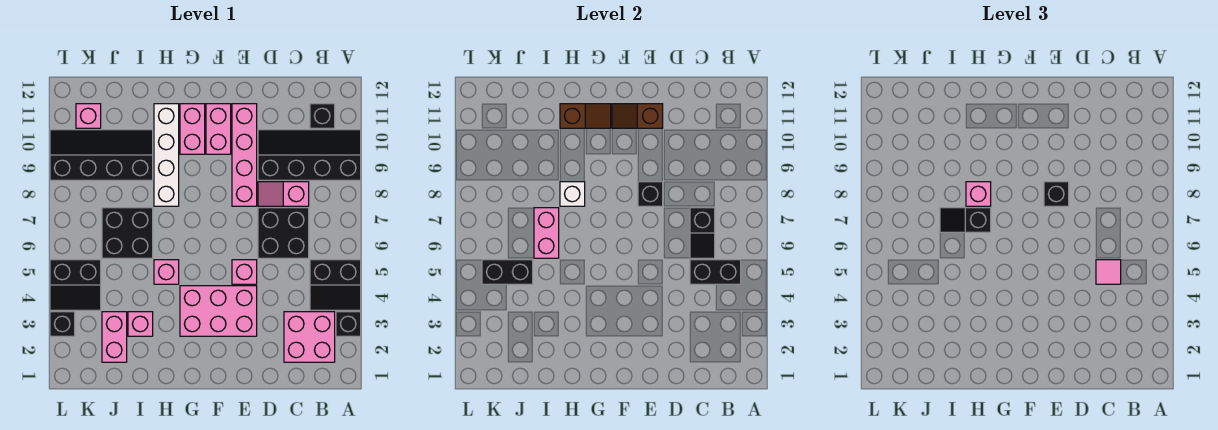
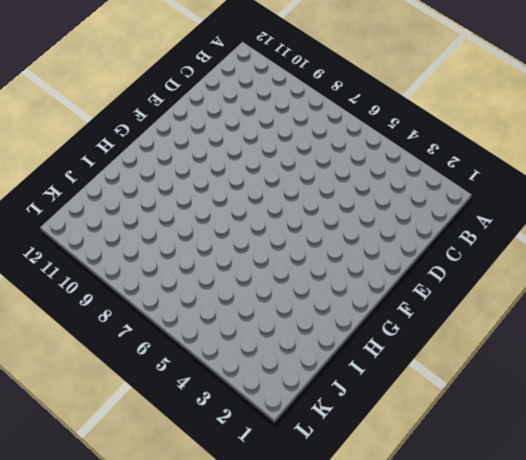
none -> black 1x1 brick [336,312,361,336]
none -> black 2x2 slope [310,260,361,310]
none -> black 2x4 slope [258,130,361,180]
none -> pink 2x2 brick [284,312,335,362]

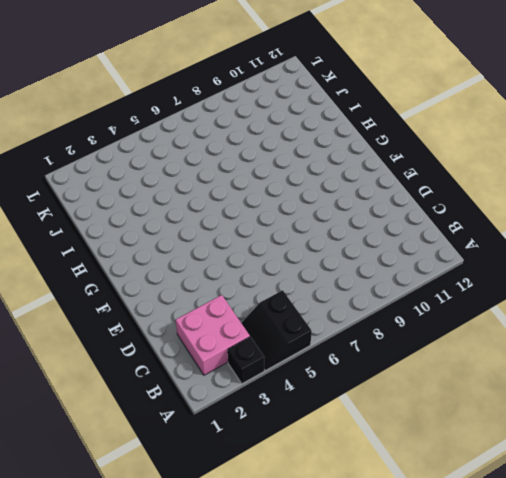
none -> black 2x4 slope [258,130,361,180]
none -> black 1x1 brick [310,104,335,128]
none -> black 2x2 brick [258,208,309,258]
none -> pink 1x2 slope [258,182,309,206]

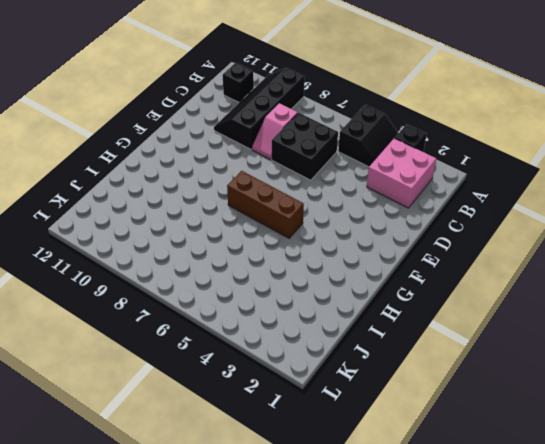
brown 1x3 brick [227,171,304,238] -> none
none -> pink 2x3 brick [180,286,257,336]
none -> pink 1x1 brick [232,260,257,284]
none -> pink 1x4 brick [232,104,257,206]
none -> pink 1x2 brick [206,104,231,154]

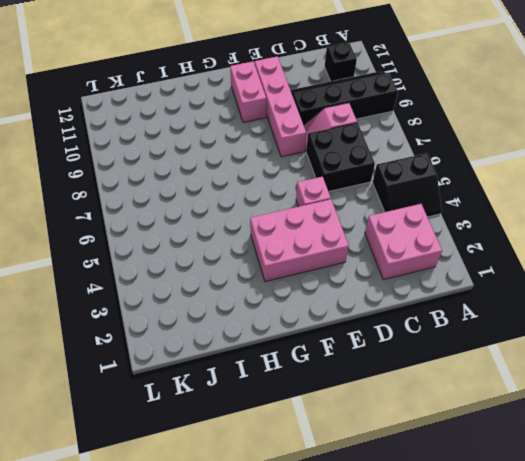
none -> black 1x1 brick [336,312,361,336]
none -> pink 1x2 brick [180,104,205,154]
none -> pink 1x1 brick [154,260,179,284]
none -> white 1x4 brick [154,104,179,206]

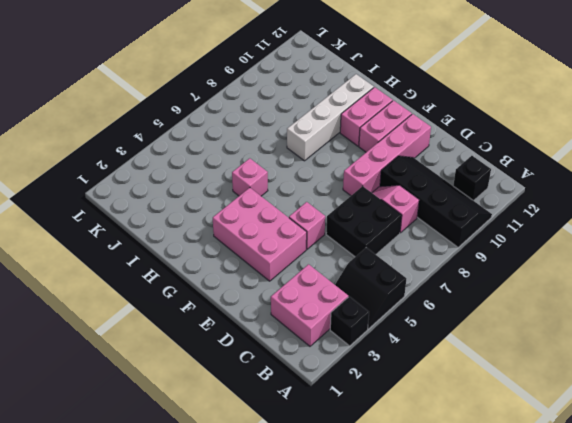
none -> pink 1x1 brick [128,312,153,336]
none -> black 2x2 brick [102,208,153,258]
none -> black 2x4 slope [50,130,153,180]
none -> pink 1x2 brick [102,312,127,362]

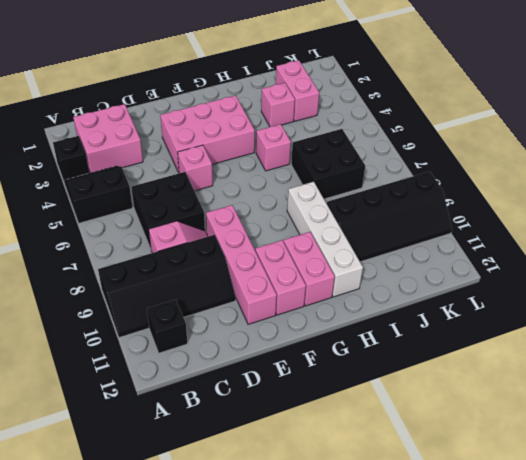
none -> black 2x2 slope [50,260,101,310]
none -> pink 1x1 brick [76,104,101,128]
none -> black 1x1 brick [50,312,75,336]
none -> black 1x2 brick [690,260,741,284]

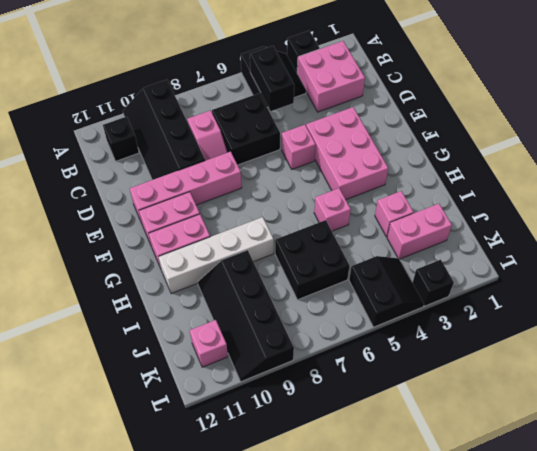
none -> black 1x2 slope [690,208,715,258]
none -> black 1x1 brick [638,182,663,206]
none -> brown 1x2 slope [612,104,663,128]
none -> brown 1x2 slope [560,104,611,128]

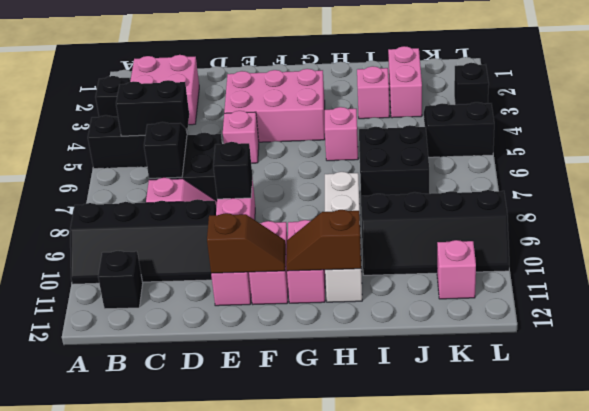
none -> white 1x1 brick [560,182,585,206]
none -> pink 1x2 brick [534,208,559,258]
none -> black 1x2 brick [482,260,533,284]
none -> pink 1x1 tile [1096,260,1121,284]

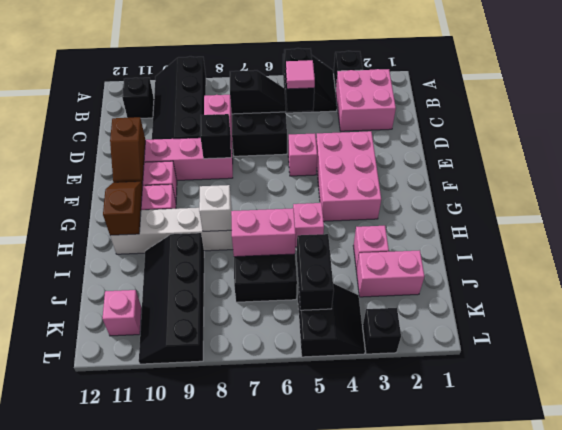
none -> black 1x1 brick [1044,182,1069,206]
none -> black 1x2 slope [940,208,991,232]
none -> pink 1x1 brick [966,182,991,206]

